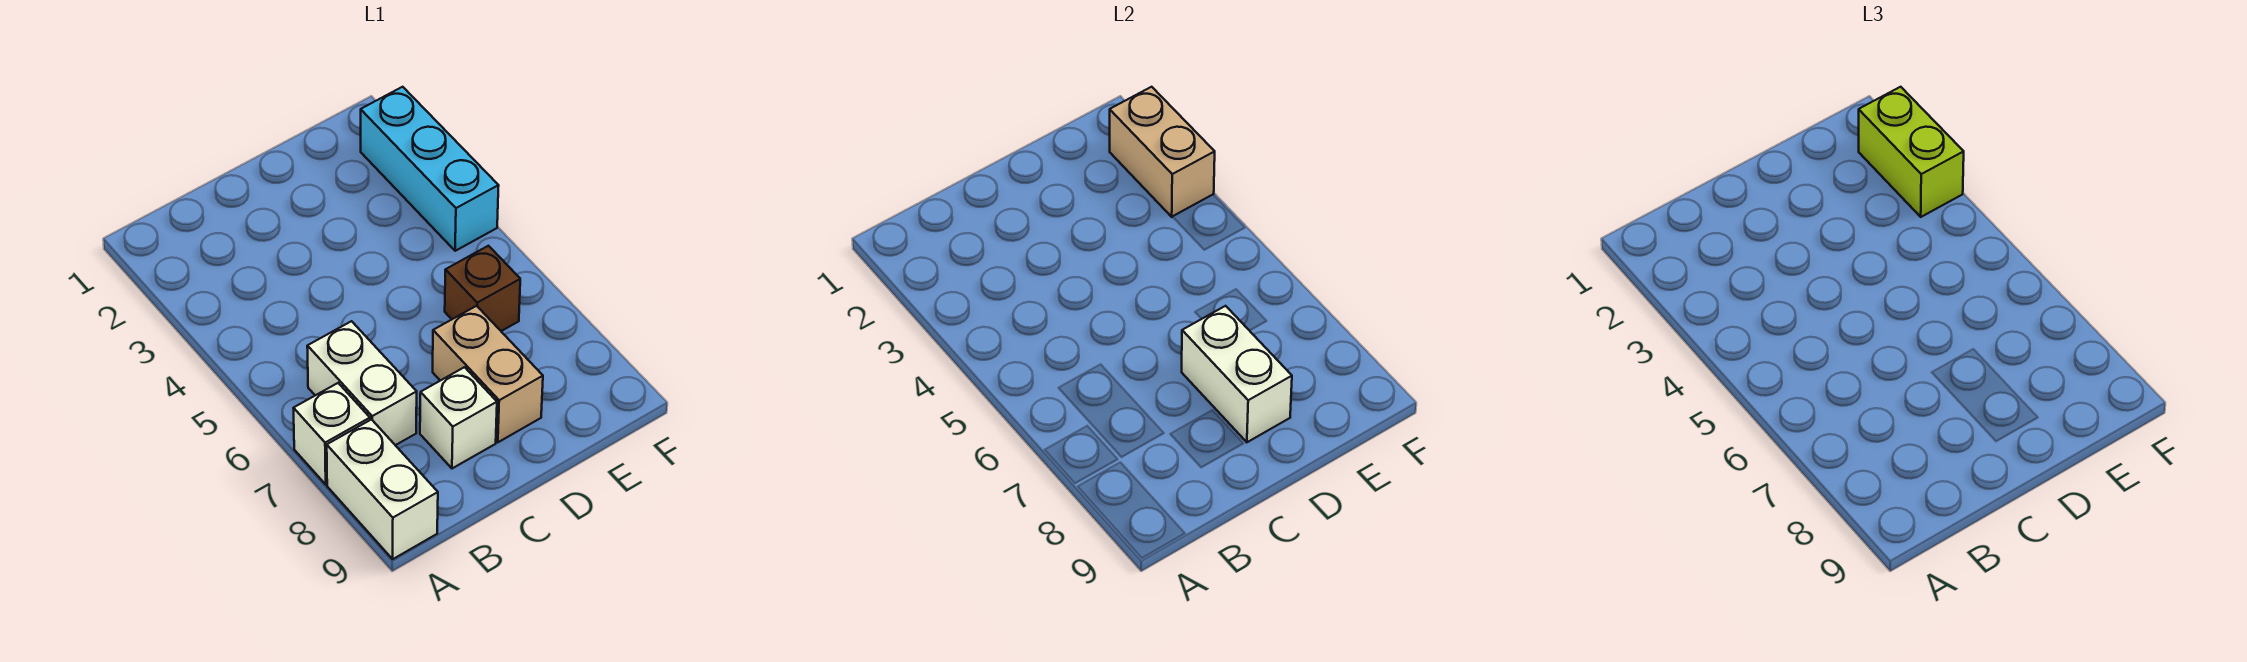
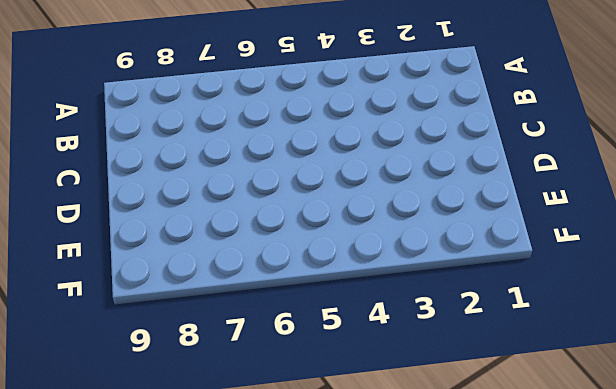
none -> white 1x1 brick [293,383,370,484]
none -> white 1x2 brick [327,420,438,559]

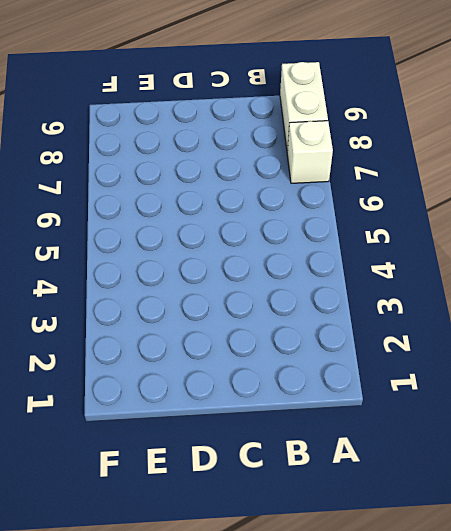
none -> white 1x2 brick [307,321,417,445]
none -> white 1x1 brick [420,367,497,468]

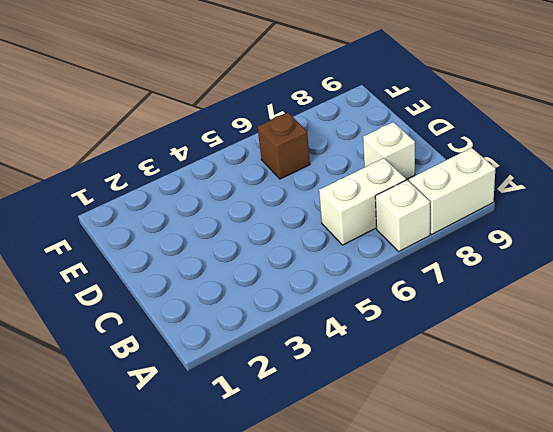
none -> tan 1x2 brick [433,306,543,442]
none -> cyan 1x3 brick [361,87,499,251]

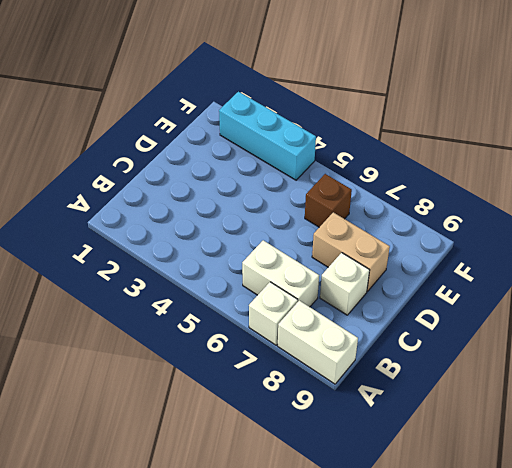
none -> white 1x2 brick [1182,306,1292,442]
none -> tan 1x2 brick [1110,87,1215,217]

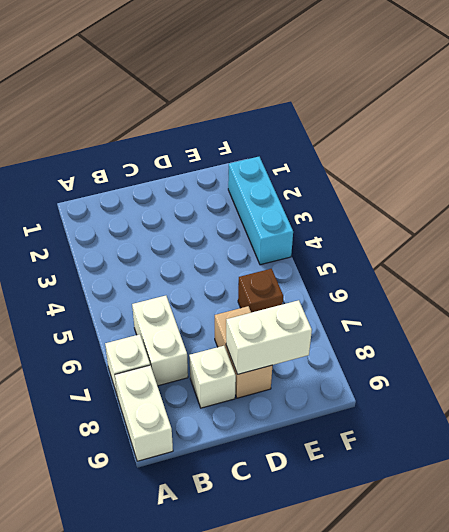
white 1x2 brick [226,300,312,374] -> white 1x2 brick turned to [1182,306,1292,442]
none -> tan 1x2 brick [1110,87,1215,217]
none -> lime 1x2 brick [1859,87,1964,217]

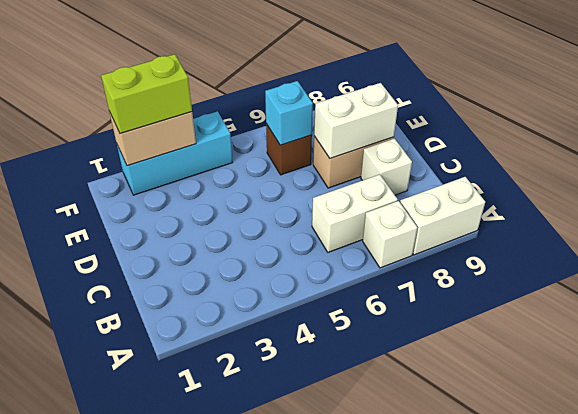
cyan 1x1 brick [265,81,313,145] -> none

